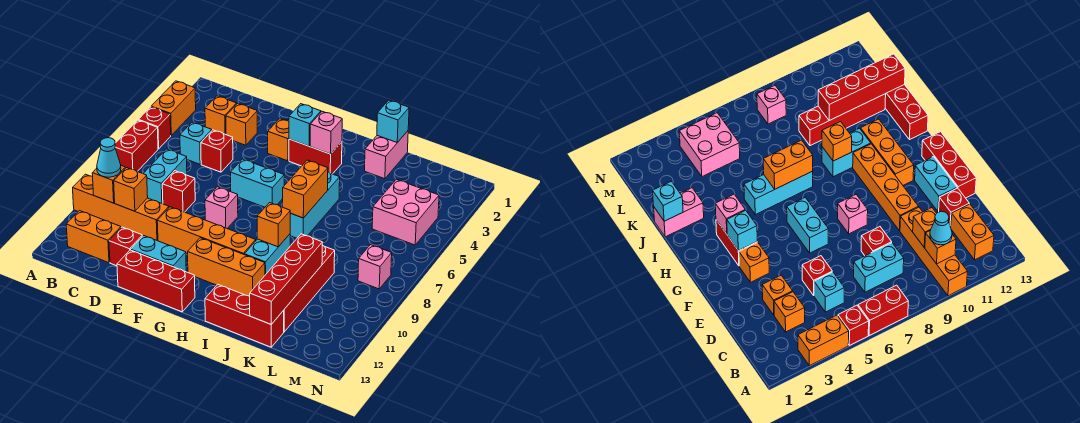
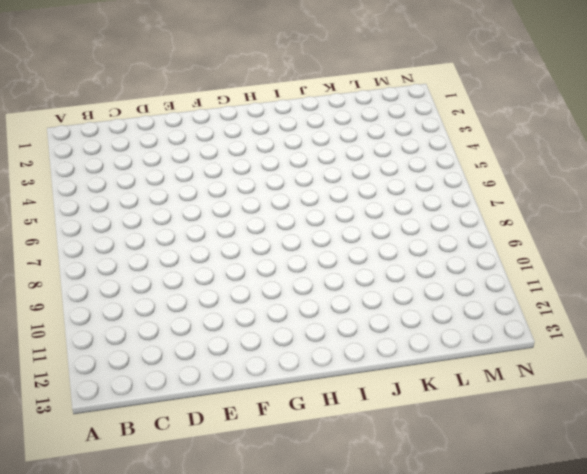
none -> orange 1x2 brick [151,81,196,135]
none -> red 1x1 brick [139,107,171,149]
none -> red 1x2 brick [115,120,158,171]
none -> orange 1x4 brick [73,174,169,241]

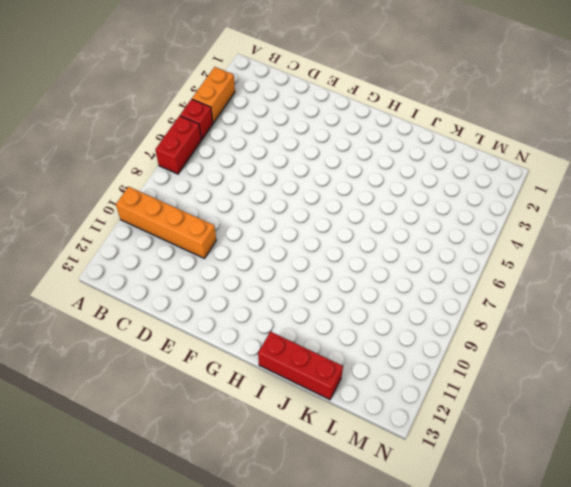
none -> orange 1x2 brick [66,211,121,263]
none -> orange 1x1 brick [205,96,237,135]
none -> cyan 1x1 brick [180,122,212,164]
none -> cyan 1x2 brick [143,149,187,204]

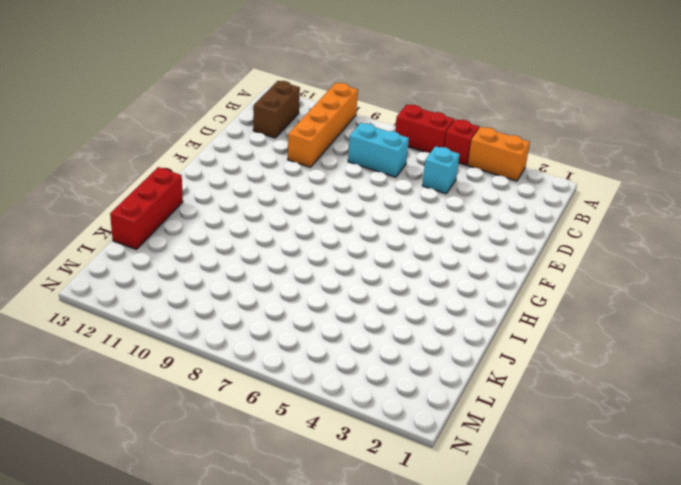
brown 1x2 brick [253,81,300,138] -> orange 1x2 brick [66,211,121,263]
none -> orange 1x1 brick [205,96,237,135]
none -> orange 1x1 brick [226,103,257,145]
none -> red 1x1 brick [201,130,233,172]
none -> red 1x1 brick [162,171,195,212]

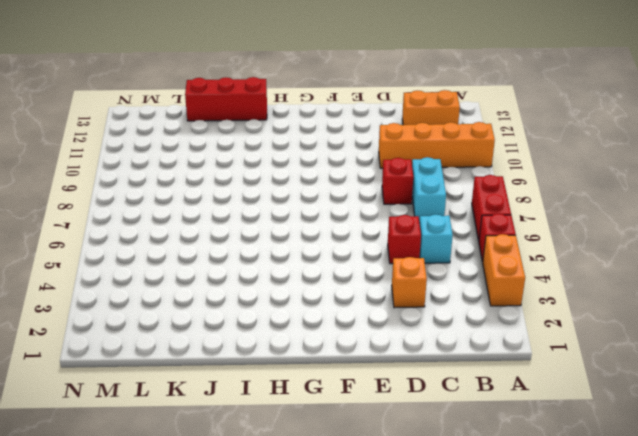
none -> orange 1x1 brick [205,96,237,135]
none -> red 1x1 brick [109,227,142,266]
none -> orange 1x4 brick [157,207,256,254]
none -> cyan 1x2 brick [131,235,186,272]

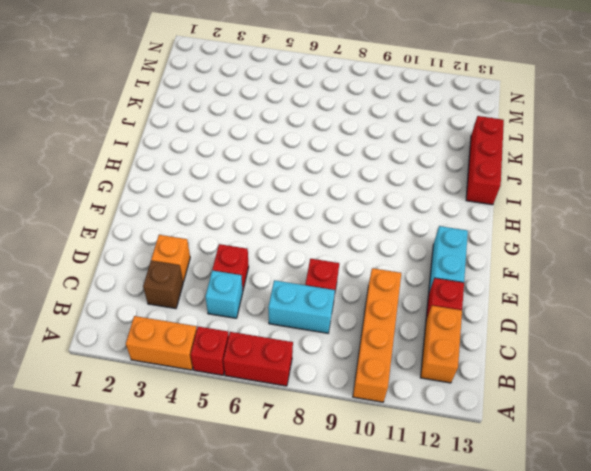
brown 1x1 brick [143,261,183,309] -> orange 1x1 brick [205,96,237,135]
none -> orange 1x4 brick [157,207,256,254]
none -> red 1x3 brick [117,250,195,312]
none -> orange 1x1 brick [268,119,289,161]
none -> cyan 1x2 brick [231,159,284,207]

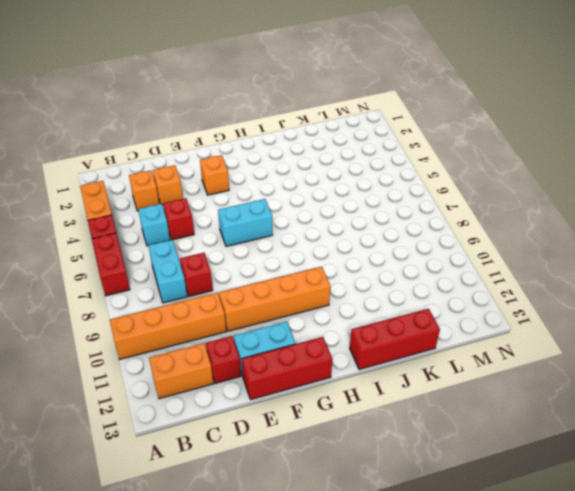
none -> pink 1x1 brick [205,187,238,228]
none -> red 1x2 brick [289,139,342,174]
none -> orange 1x3 brick [188,238,265,297]
none -> cyan 1x3 brick [290,172,340,238]

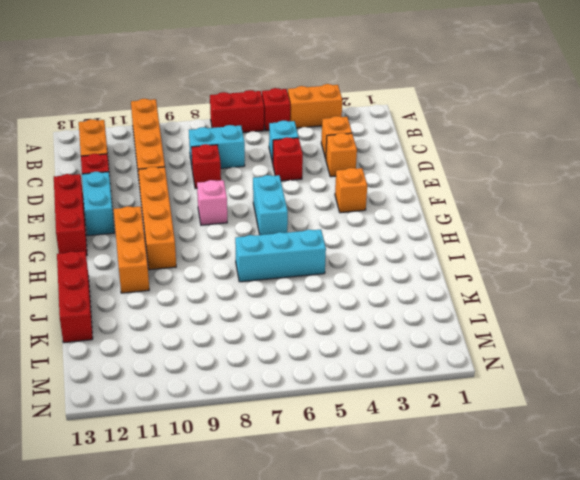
none -> red 1x2 brick [289,139,342,174]
none -> cyan 1x2 brick [244,234,290,275]
none -> pink 1x2 brick [365,131,408,179]
none -> red 1x4 brick [283,245,335,332]

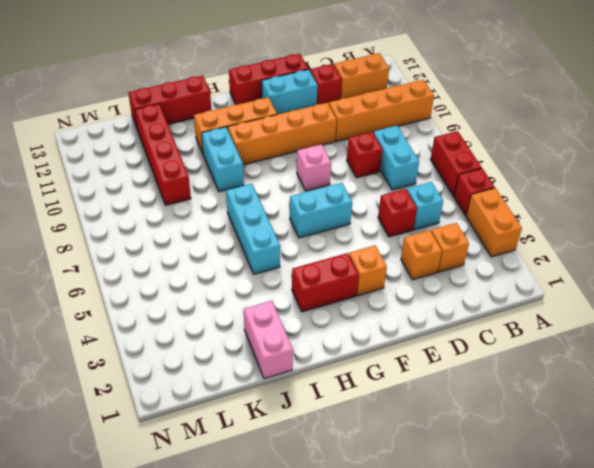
none -> pink 2x2 brick [372,179,439,245]
none -> pink 1x1 brick [358,245,392,289]
none -> orange 1x1 brick [92,166,125,203]
none -> orange 1x1 brick [114,168,148,211]

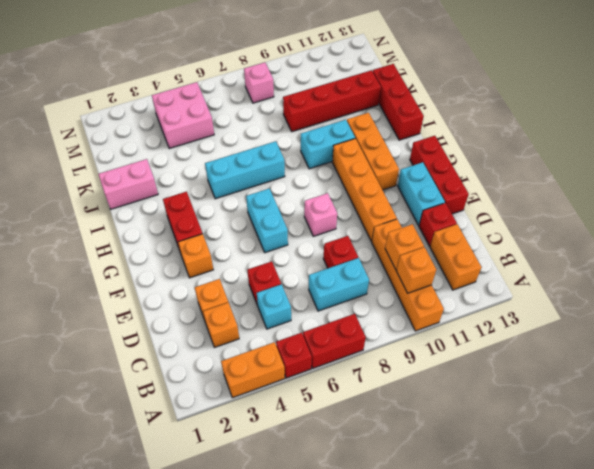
none -> cyan 1x1 brick [289,104,321,146]
none -> pink 1x1 brick [310,111,342,154]
none -> orange 1x2 brick [283,160,328,218]
none -> orange 1x1 brick [257,203,290,247]

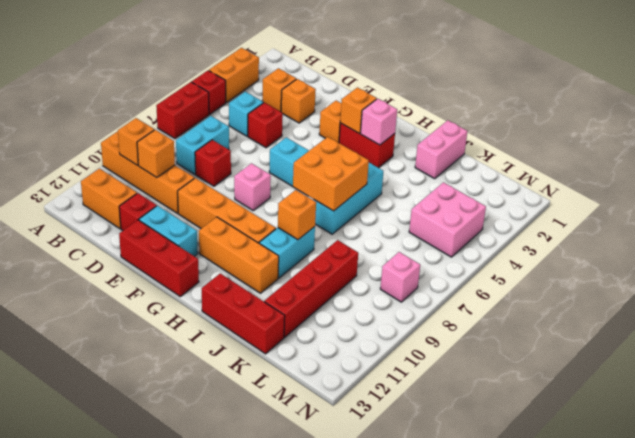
orange 1x1 brick [340,88,377,134] -> cyan 1x1 brick [289,104,321,146]
orange 2x2 brick [293,137,369,211] -> orange 1x2 brick [283,160,328,218]
none -> cyan 1x1 brick [377,100,409,142]
none -> red 1x4 brick [250,234,322,324]
none -> cyan 1x1 cone [97,138,121,177]

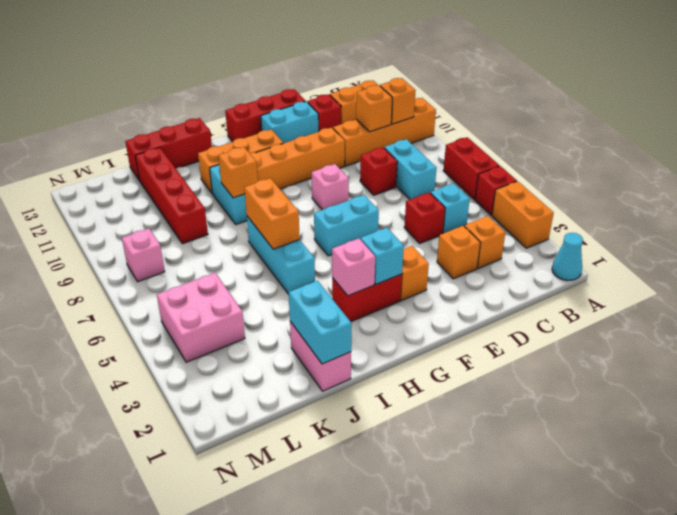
cyan 1x1 cone [552,233,583,281] -> cyan 1x1 cone moved to [97,138,121,177]
cyan 1x2 brick [289,281,352,364] -> cyan 1x1 brick [377,100,409,142]
none -> red 1x4 brick [250,234,322,324]

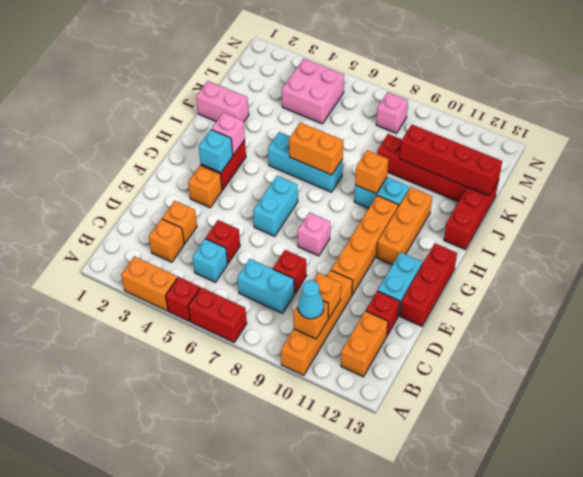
none -> cyan 1x1 brick [377,100,409,142]

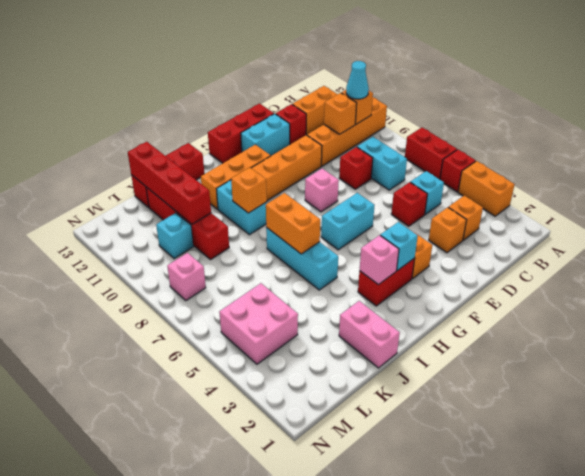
cyan 1x1 brick [156,213,193,259] -> cyan 1x1 brick moved to [377,100,409,142]

